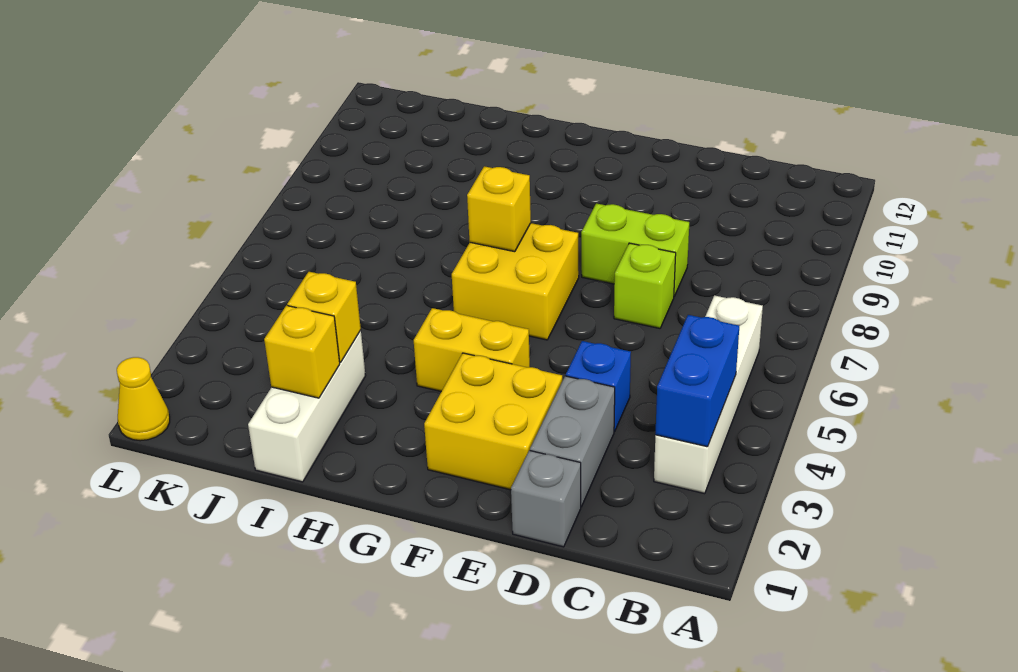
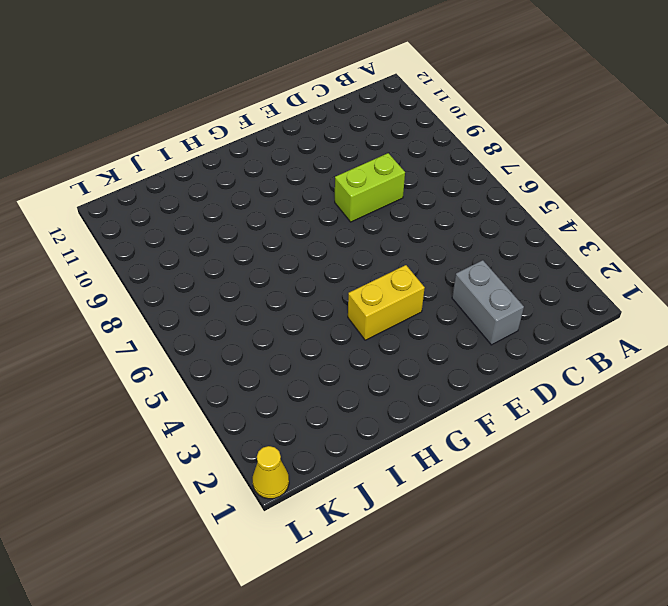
none -> white 1x4 brick [654,295,763,494]
none -> grey 1x1 brick [511,450,581,547]
none -> blue 1x1 brick [566,341,631,432]

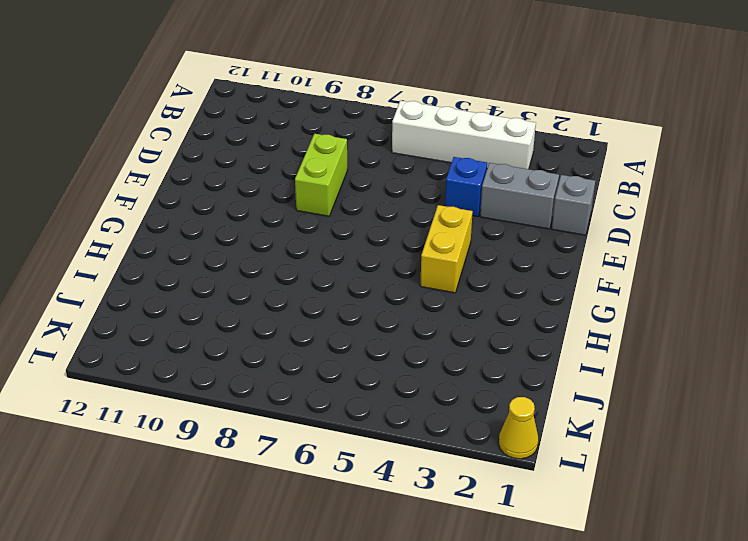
none -> lime 1x1 brick [614,243,676,328]
none -> yellow 2x2 brick [424,353,563,490]
none -> yellow 2x2 brick [452,223,579,340]

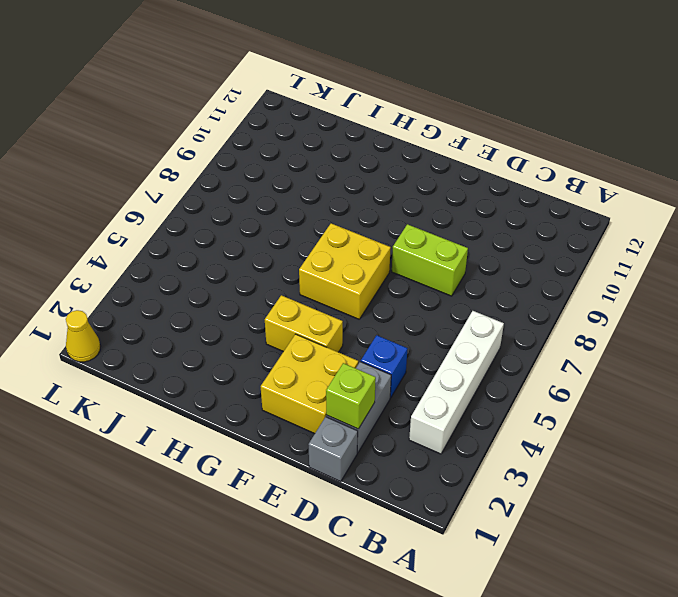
lime 1x1 brick [326,363,376,429] -> lime 1x1 brick moved to [614,243,676,328]
none -> white 1x3 brick [248,330,366,482]
none -> blue 1x2 brick [655,315,739,447]
none -> yellow 1x1 brick [467,166,531,252]

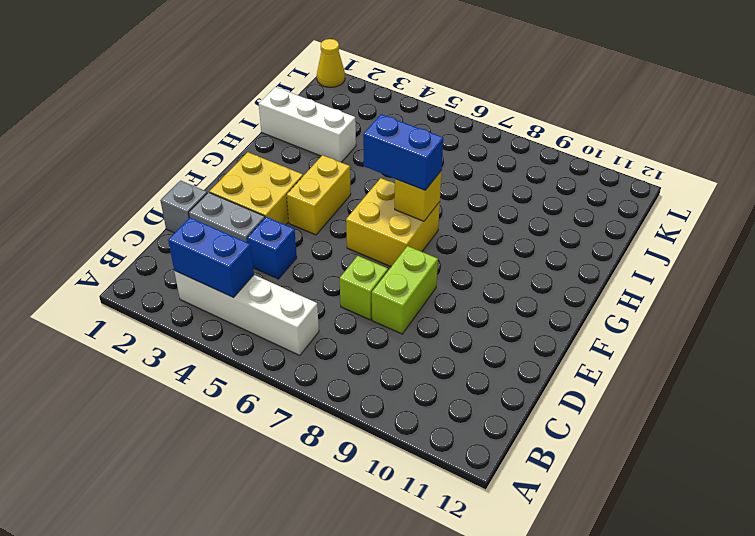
blue 1x2 brick [363,114,443,190] -> none
none -> yellow 1x1 brick [264,305,340,398]
none -> yellow 1x1 brick [287,272,361,362]

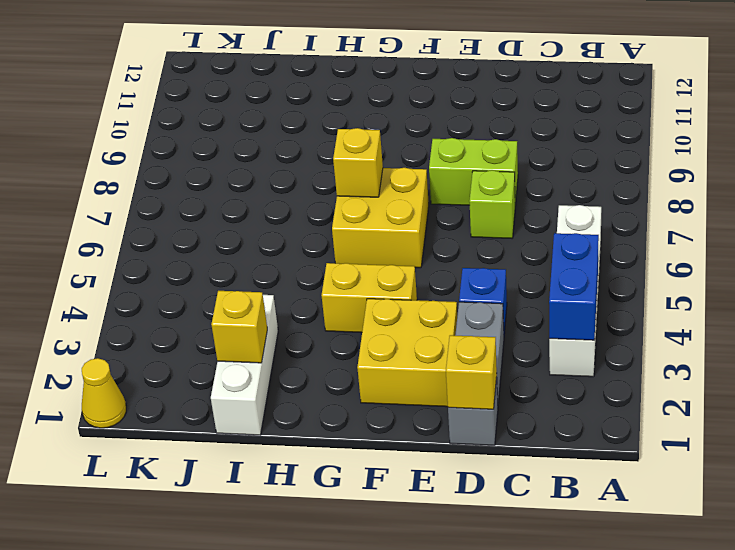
yellow 1x1 brick [446,335,497,409] -> yellow 1x1 brick moved to [287,272,361,362]

